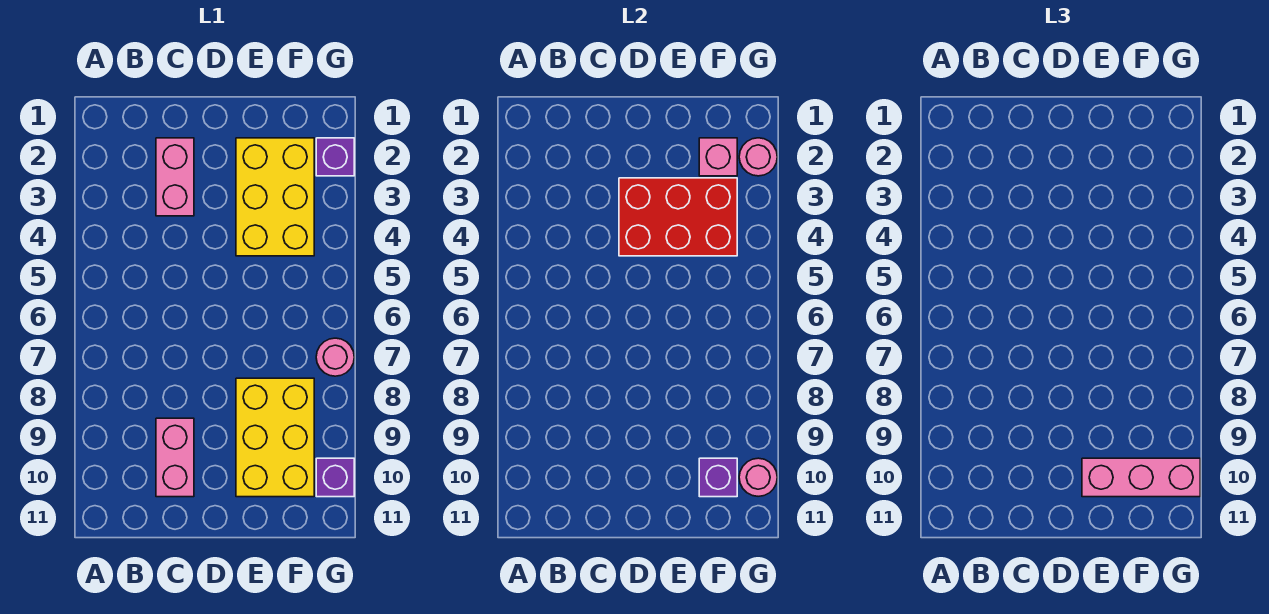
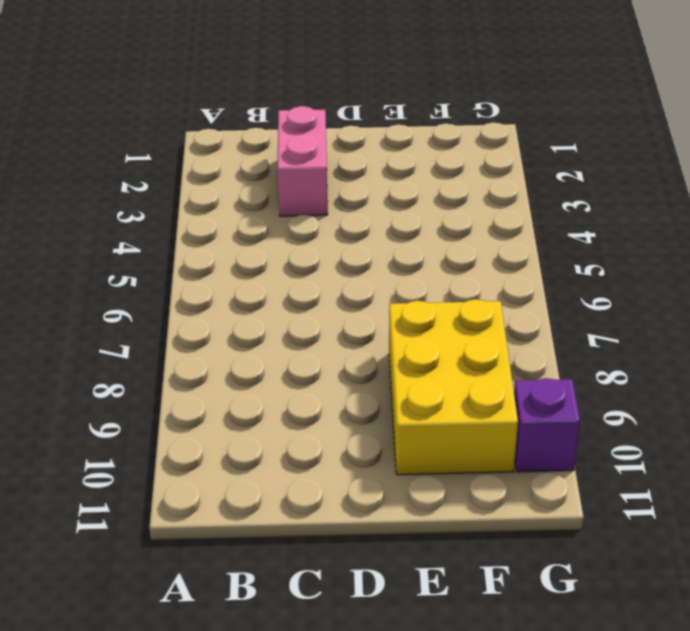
none -> pink 1x2 brick [156,418,194,497]
none -> yellow 2x3 brick [236,138,314,256]
none -> purple 1x1 brick [316,138,354,176]

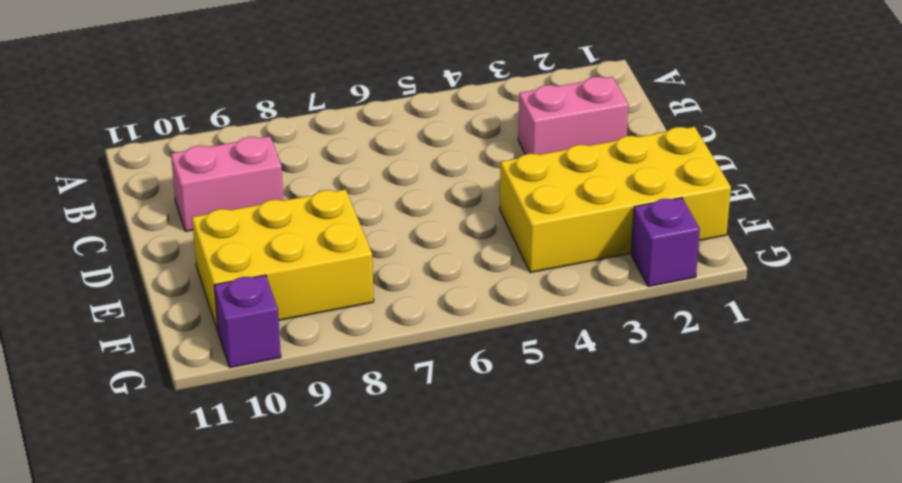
yellow 2x4 brick [500,127,731,273] -> yellow 2x3 brick [236,138,314,256]
none -> pink 1x1 round brick [316,338,354,376]
none -> red 2x3 brick [619,178,737,256]
none -> pink 1x1 brick [699,138,737,176]

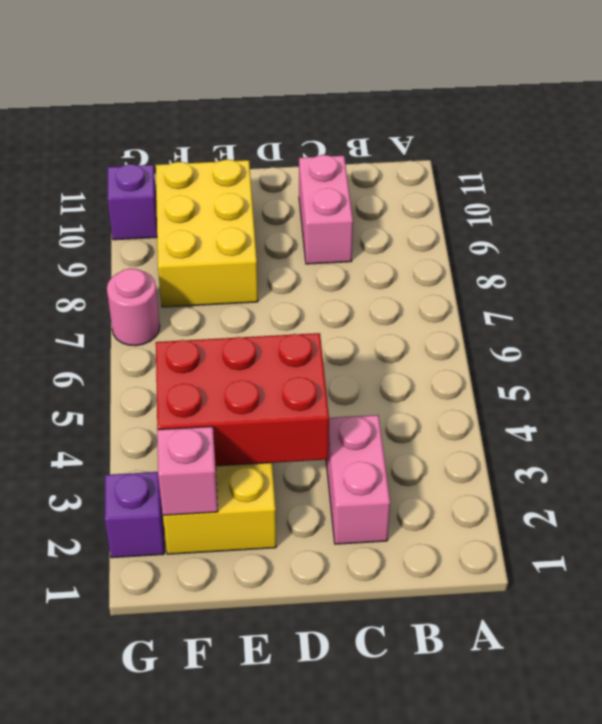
none -> purple 1x1 brick [699,458,737,497]
none -> pink 1x1 round brick [739,138,777,176]
none -> pink 1x1 round brick [739,458,777,496]

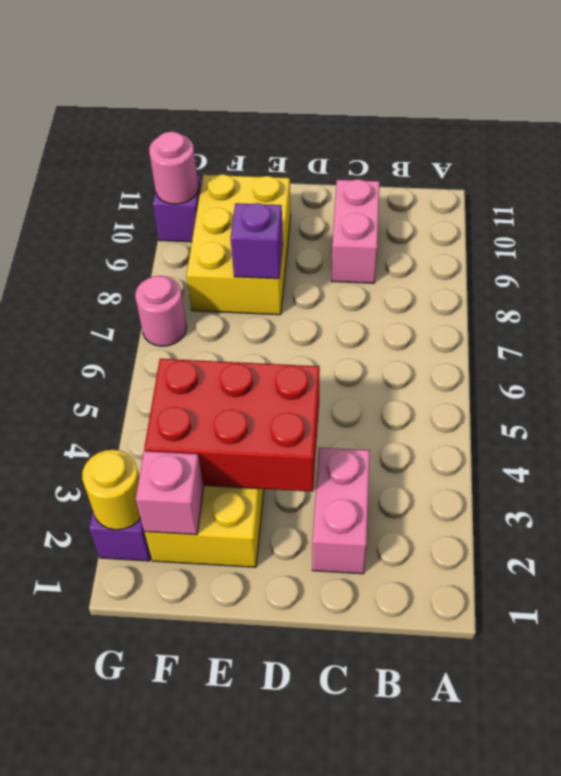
purple 1x1 brick [231,203,283,279] -> purple 1x1 brick moved to [699,458,737,497]
yellow 1x1 round brick [82,450,141,530] -> pink 1x1 round brick [739,138,777,176]
none -> pink 1x3 brick [1082,458,1200,497]

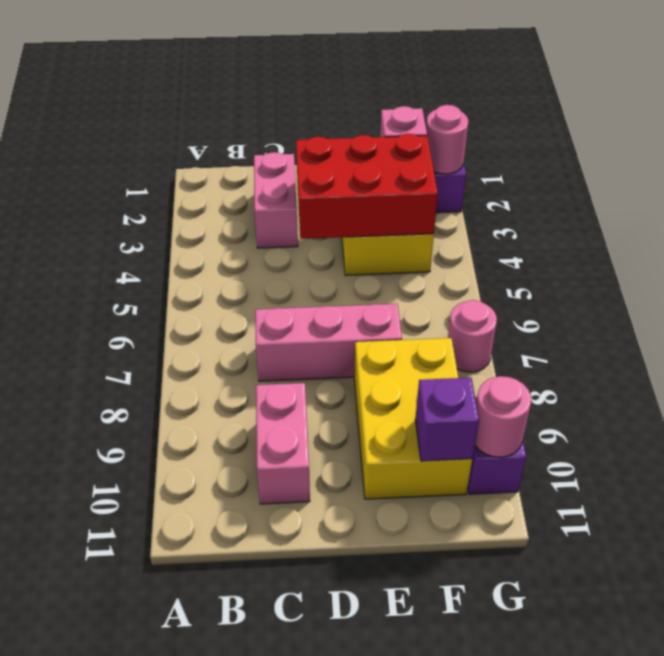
pink 1x3 brick [255,304,402,381] -> pink 1x3 brick moved to [1082,458,1200,497]

